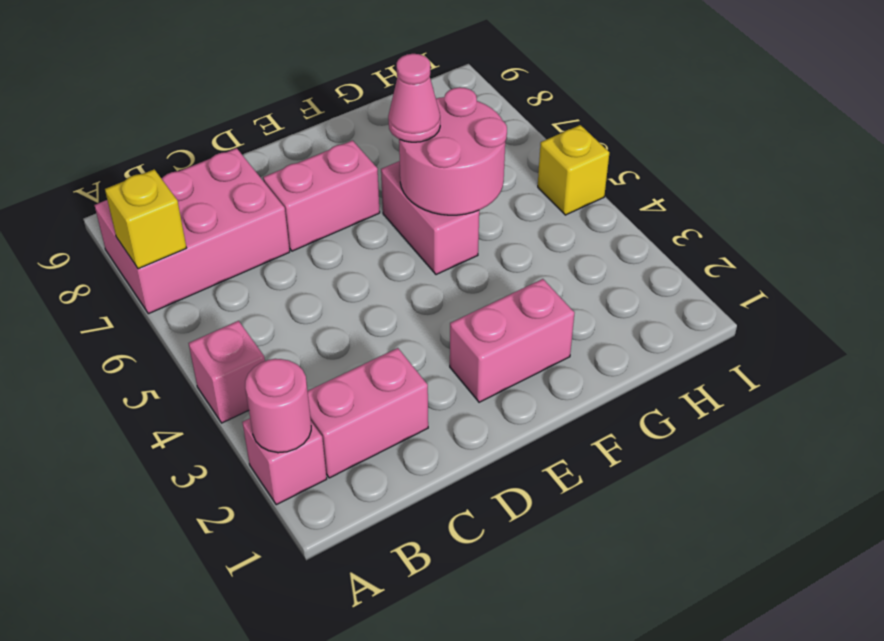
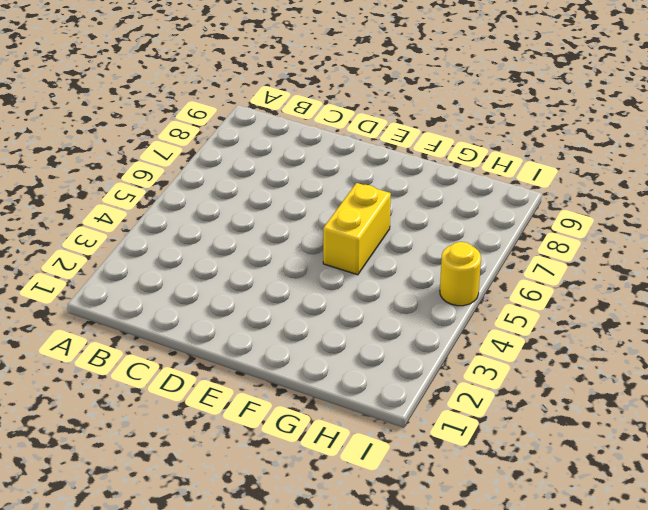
yellow 1x2 brick [323,183,391,275] -> pink 1x2 brick [381,161,479,275]
yellow 1x1 round brick [440,242,481,306] -> yellow 1x1 brick [538,125,609,215]
none -> pink 1x1 brick [242,419,327,505]
none -> pink 1x1 brick [189,321,265,423]
none -> pink 2x3 brick [95,148,290,314]

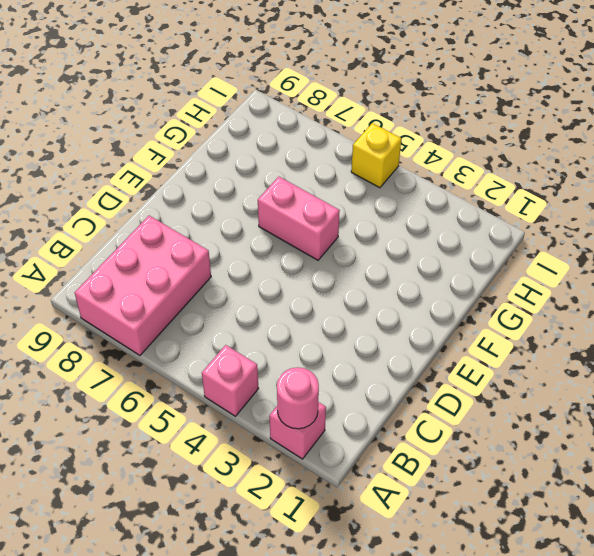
none -> pink 1x2 brick [308,348,428,478]
none -> pink 1x2 brick [263,140,380,251]
none -> pink 1x2 brick [450,279,574,402]

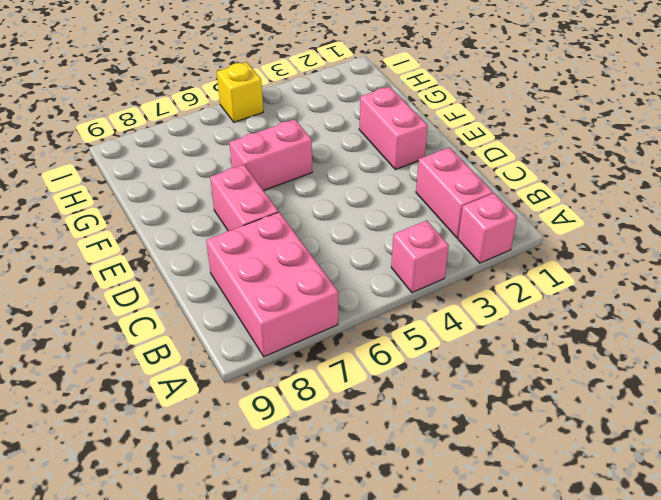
none -> pink 1x1 round brick [245,359,311,453]
none -> yellow 1x1 brick [105,169,186,269]
none -> pink 2x2 round brick [399,87,507,215]

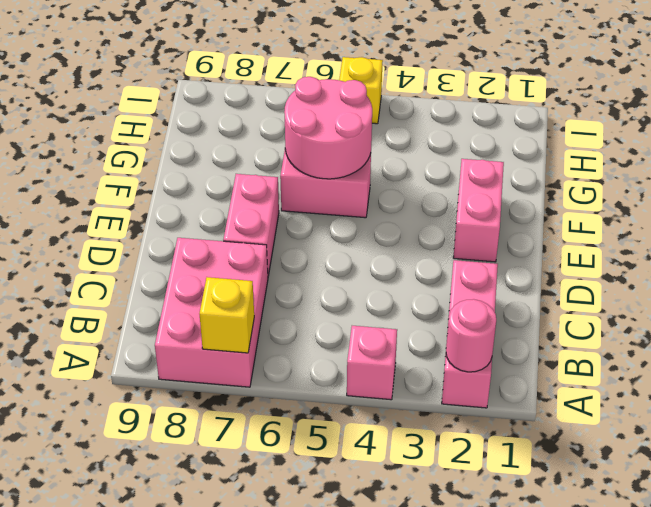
none -> pink 1x1 cone [388,54,440,142]

